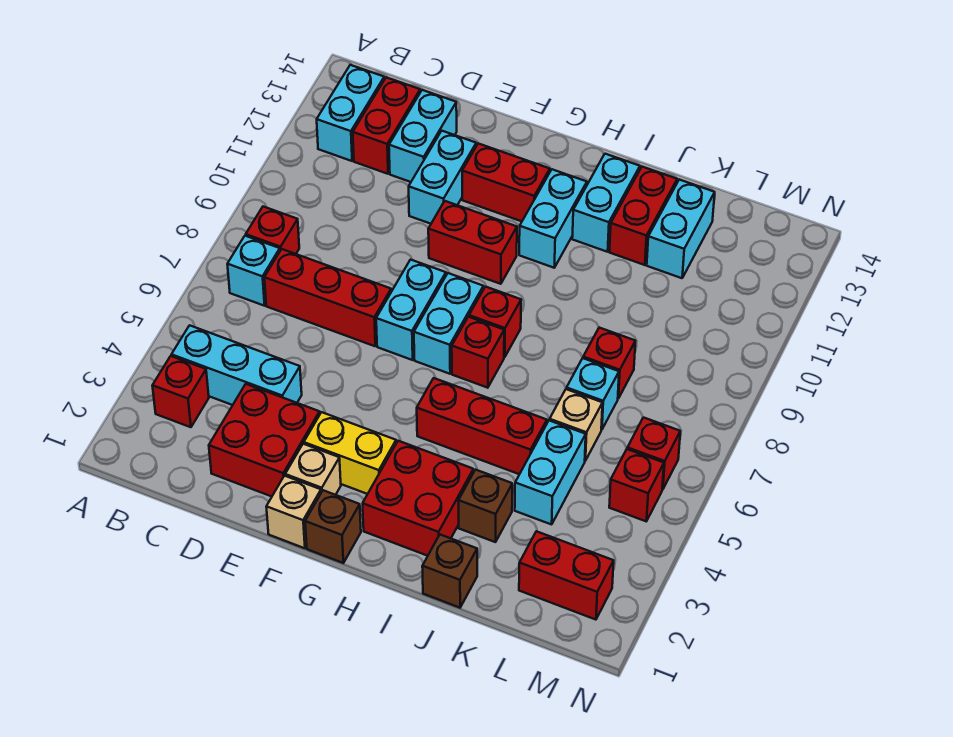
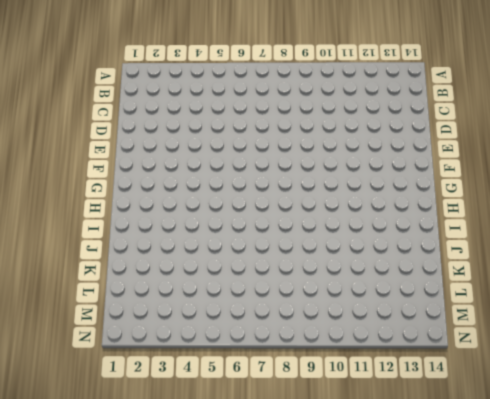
none -> red 1x1 brick [152,356,209,427]
none -> cyan 1x3 brick [172,325,302,405]
none -> cyan 1x1 brick [227,236,280,306]
none -> red 1x1 brick [246,207,299,254]

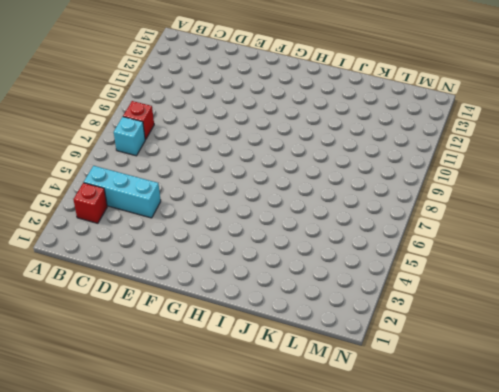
none -> cyan 1x2 brick [317,65,384,161]
none -> red 1x3 brick [264,249,391,346]
none -> red 1x2 brick [353,77,420,174]
none -> red 2x2 brick [209,384,320,497]

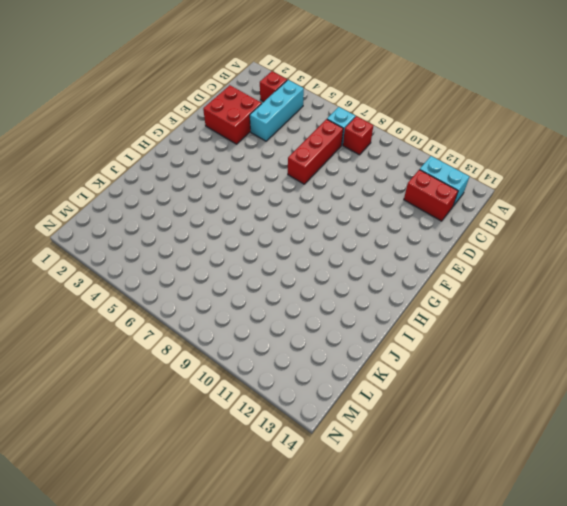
none -> cyan 1x2 brick [389,90,457,182]
none -> cyan 1x2 brick [409,131,476,224]
none -> tan 1x1 brick [266,476,321,548]
none -> tan 1x1 brick [285,444,341,495]

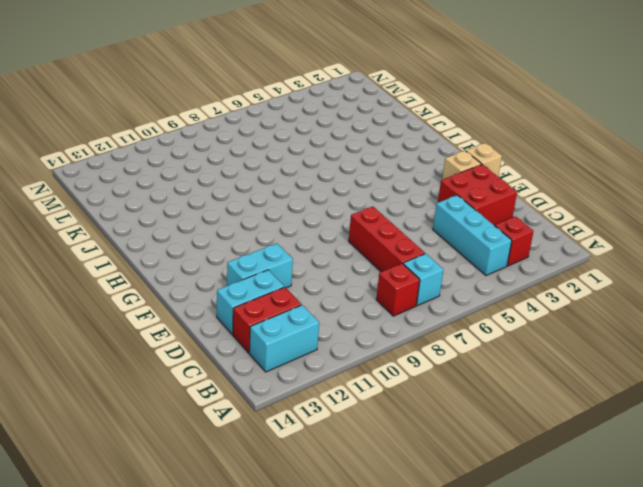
none -> yellow 1x2 brick [304,412,396,494]
none -> cyan 1x2 brick [376,260,446,360]
none -> red 1x2 brick [428,201,517,284]
none -> red 1x2 brick [462,144,550,221]

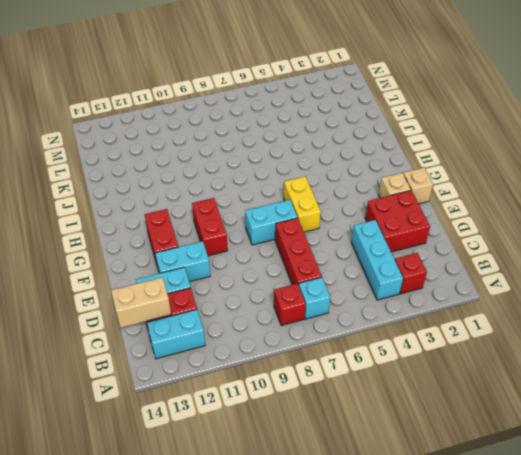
tan 1x2 brick [111,277,171,328] -> none
yellow 1x2 brick [284,177,321,232] -> yellow 1x2 brick moved to [304,412,396,494]
none -> brown 1x1 brick [305,490,361,563]
none -> cyan 1x2 brick [414,273,483,374]
none -> red 2x2 brick [363,441,473,556]
none -> red 1x3 brick [417,378,547,474]

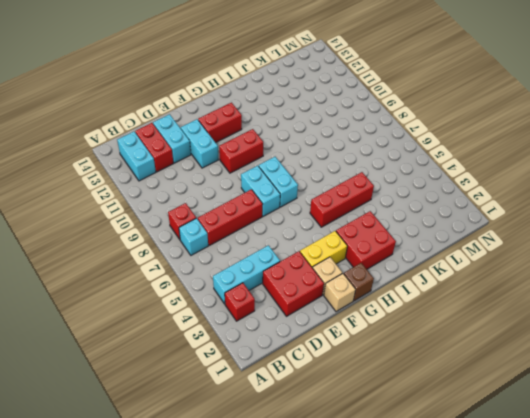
none -> red 1x1 brick [452,317,504,388]
none -> red 1x1 brick [469,287,521,357]
none -> cyan 1x2 brick [519,169,587,268]
none -> cyan 1x2 brick [572,154,640,252]

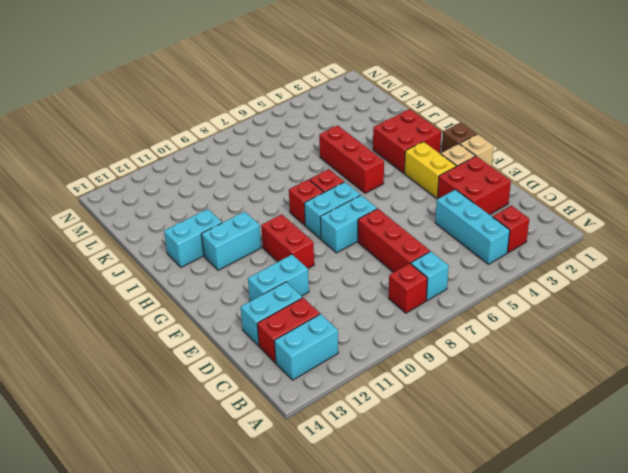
none -> red 1x2 brick [462,144,550,221]
none -> brown 1x1 brick [422,535,477,608]
none -> brown 1x1 brick [458,470,512,542]
none -> red 1x2 brick [610,167,677,265]

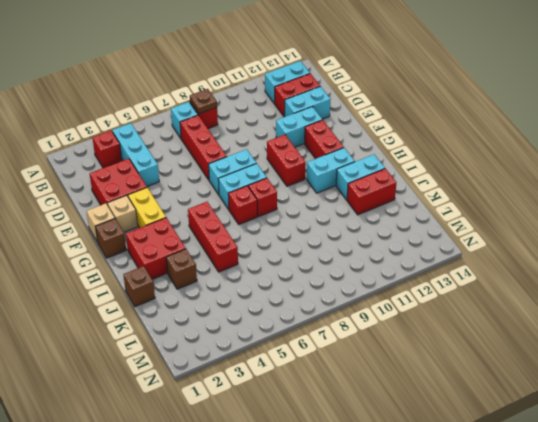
brown 1x1 plate [190,89,217,114] -> none
none -> cyan 1x2 brick [515,420,586,524]
none -> tan 1x1 brick [550,389,603,461]
none -> cyan 1x1 brick [567,358,619,430]
none -> red 1x1 brick [583,328,635,398]

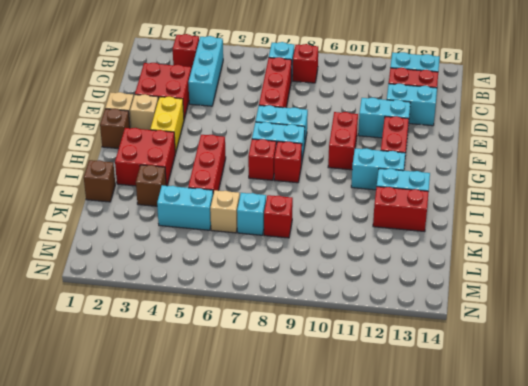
none -> cyan 1x2 brick [647,180,715,278]
none -> red 1x2 brick [519,531,614,620]
none -> red 1x1 brick [609,449,664,521]
none -> red 1x1 brick [627,418,680,490]

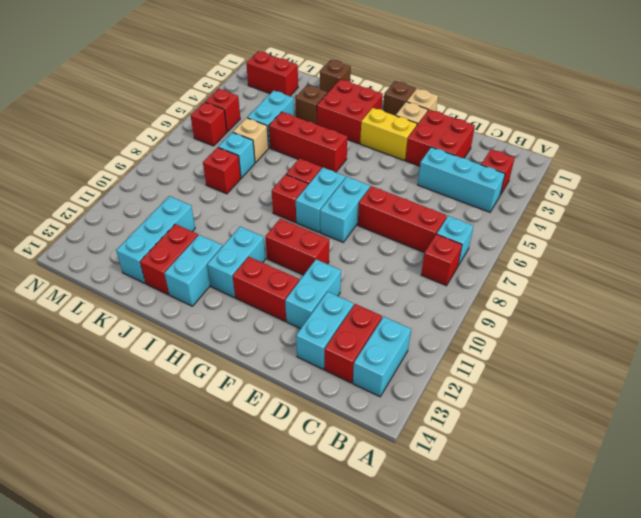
cyan 1x3 brick [116,196,195,283] -> cyan 1x2 brick [647,180,715,278]

